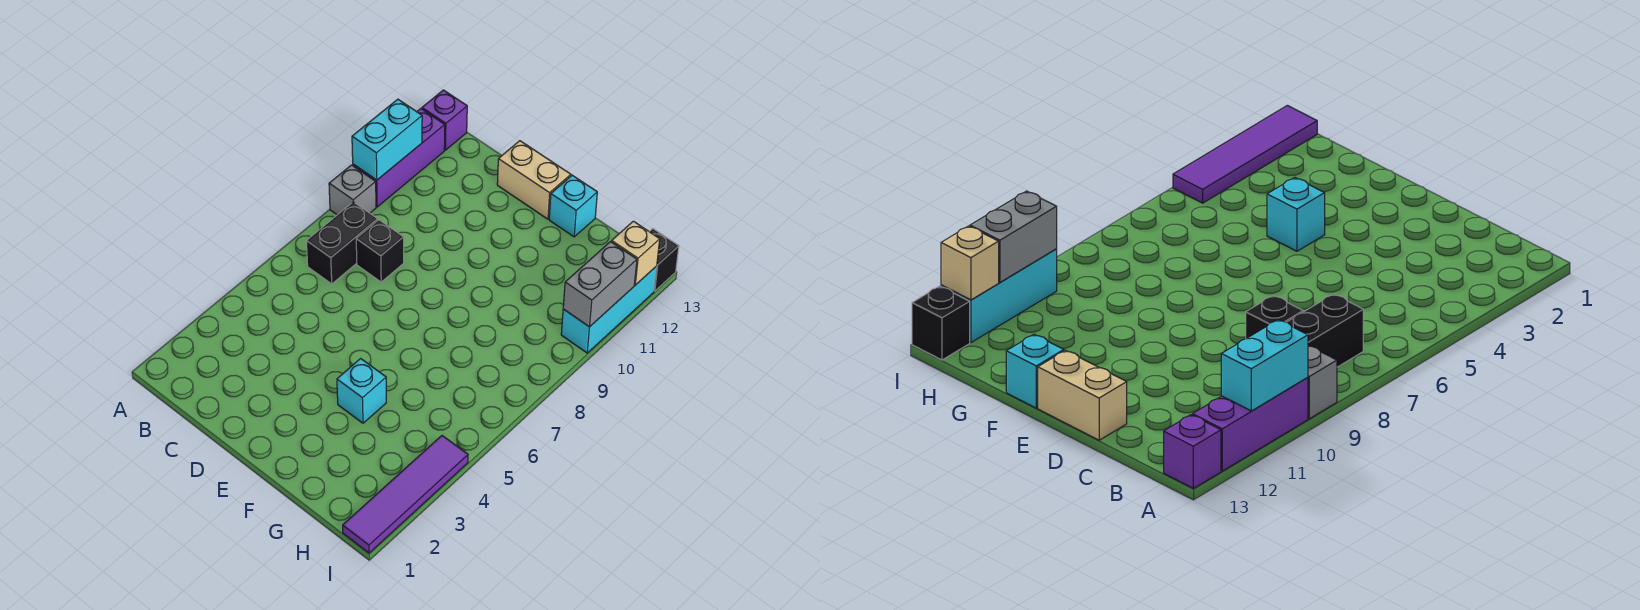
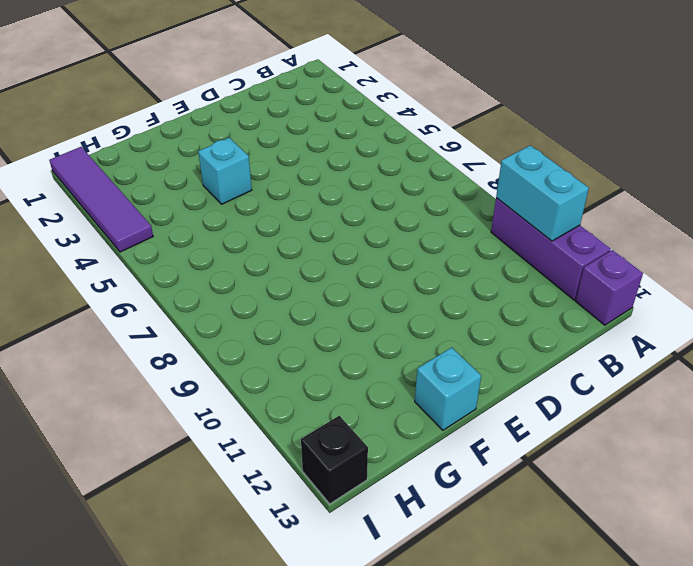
none -> grey 1x1 brick [329,165,376,215]
none -> black 1x2 brick [306,202,378,284]
none -> black 1x1 brick [356,220,404,282]

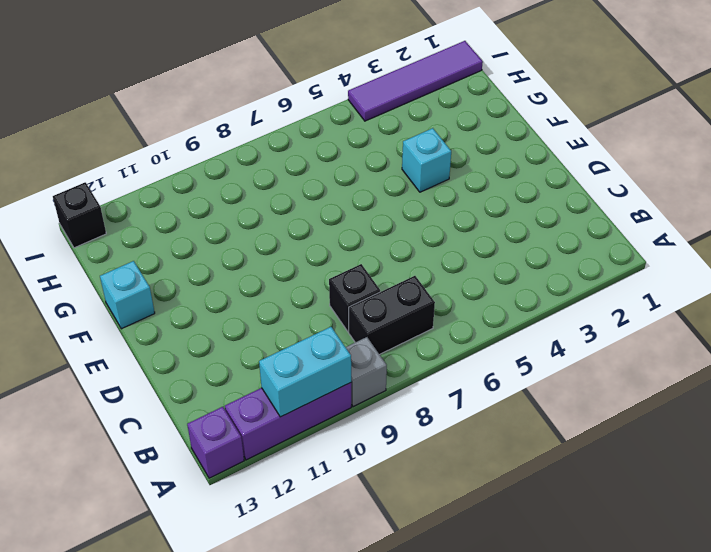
none -> tan 1x2 brick [497,141,571,219]
none -> cyan 1x3 brick [561,266,657,353]
none -> grey 1x2 brick [563,242,637,327]

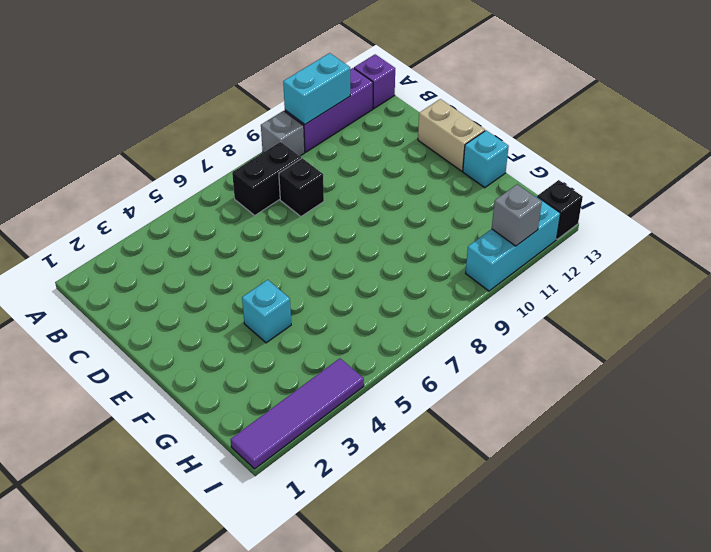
grey 1x1 brick [492,184,542,246] -> grey 1x2 brick [563,242,637,327]
none -> tan 1x1 brick [611,221,660,285]

